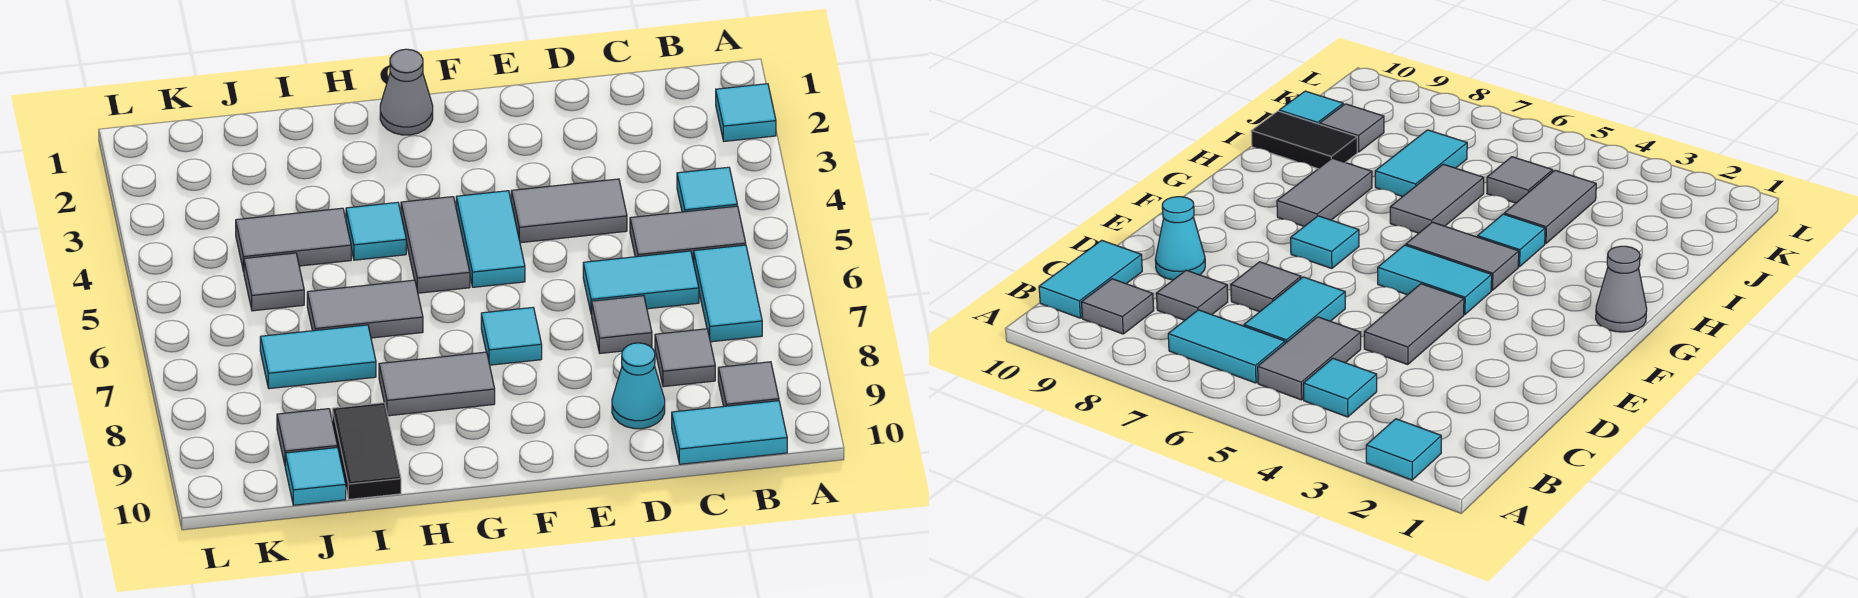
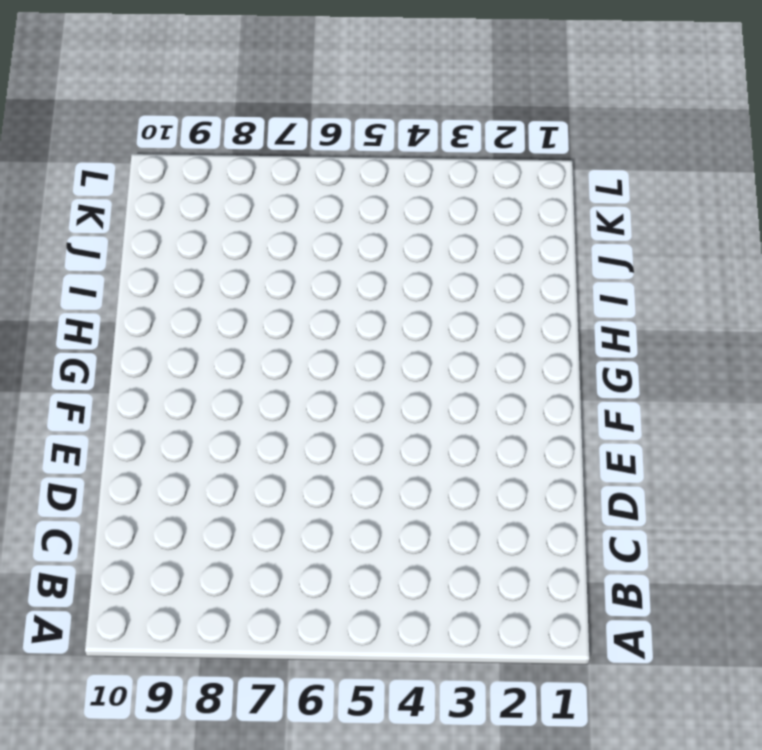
none -> cyan 1x1 tile [716,84,776,141]
none -> cyan 1x1 tile [677,167,737,212]
none -> grey 1x2 tile [630,206,746,263]

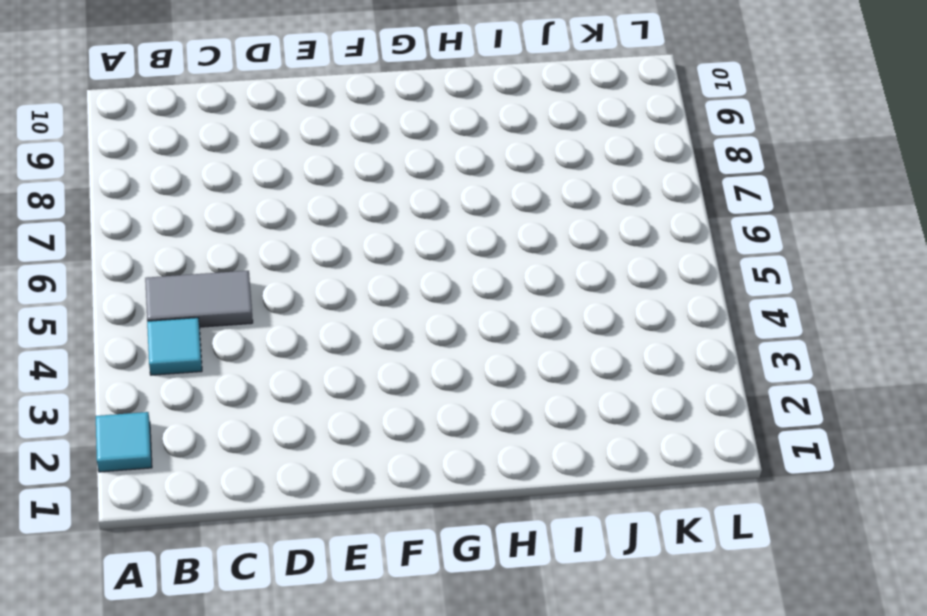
none -> cyan 1x2 tile [694,245,762,342]
none -> grey 1x1 tile [718,362,779,406]
none -> cyan 1x2 tile [672,401,787,464]

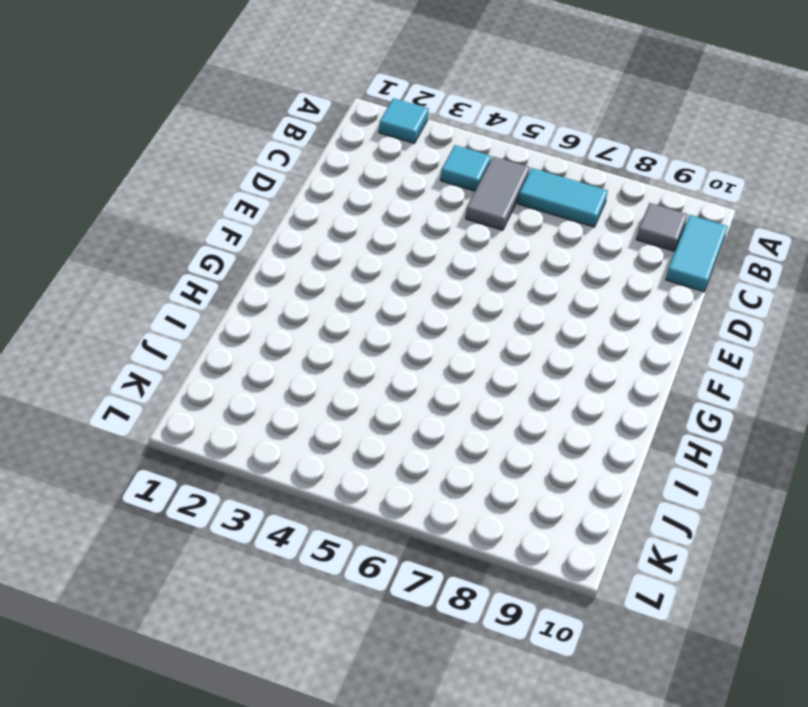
none -> cyan 1x2 tile [583,251,699,315]
none -> grey 1x1 tile [655,329,715,387]
none -> grey 1x2 tile [511,179,627,243]

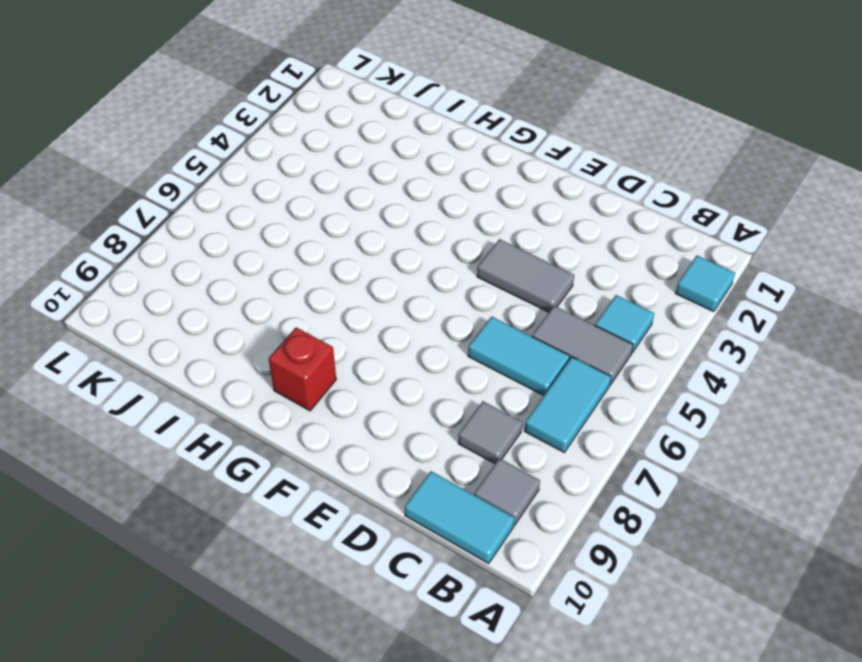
red 1x1 brick [269,327,336,411] -> none
none -> grey 1x1 tile [592,296,652,353]
none -> cyan 1x1 cone [612,343,665,429]
none -> cyan 1x2 tile [456,191,525,287]

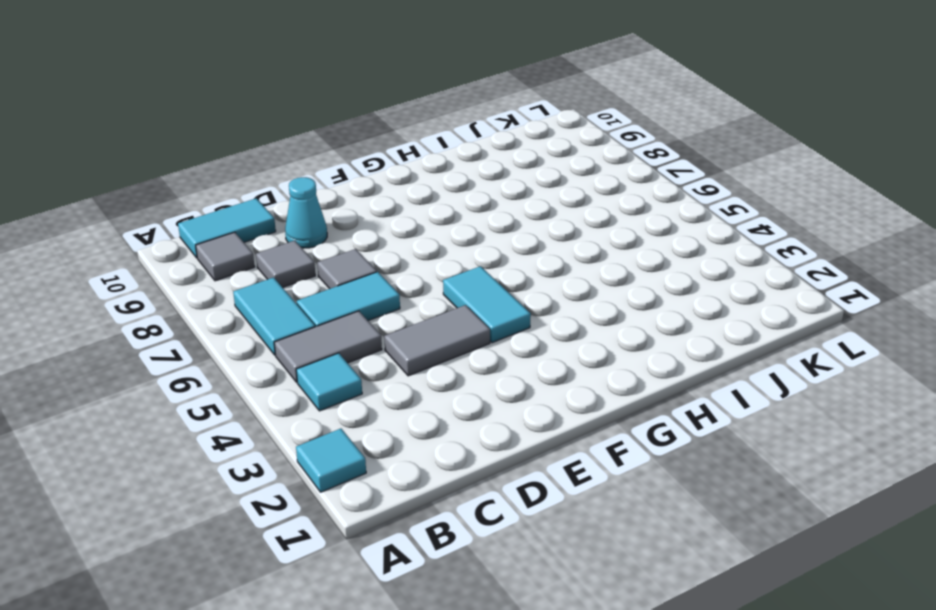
none -> cyan 1x1 tile [481,307,542,365]
none -> grey 1x1 cone [380,49,433,135]
none -> grey 1x2 tile [401,197,470,293]

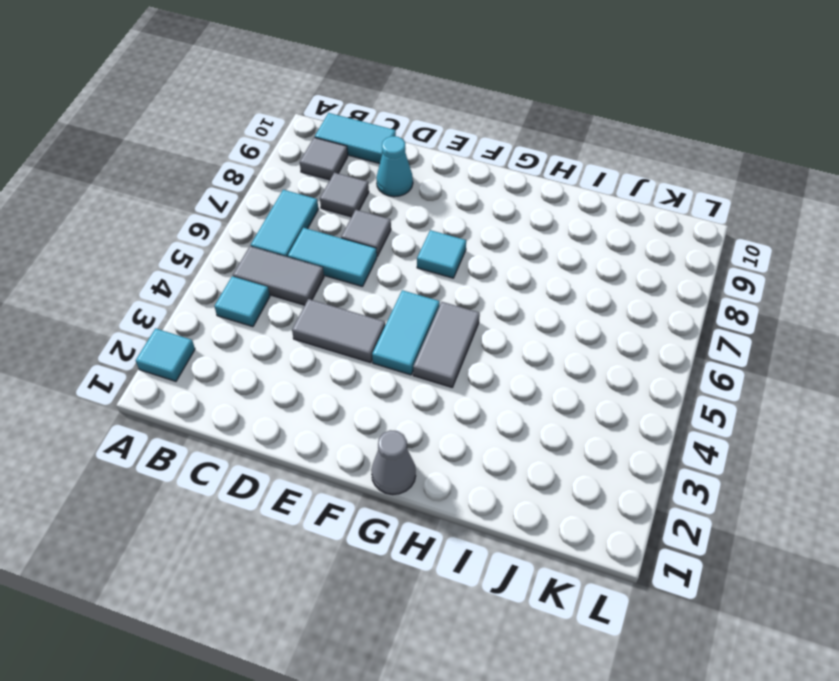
none -> grey 1x2 tile [379,352,495,416]
none -> cyan 1x1 tile [346,202,406,260]
none -> grey 1x2 tile [307,280,423,338]

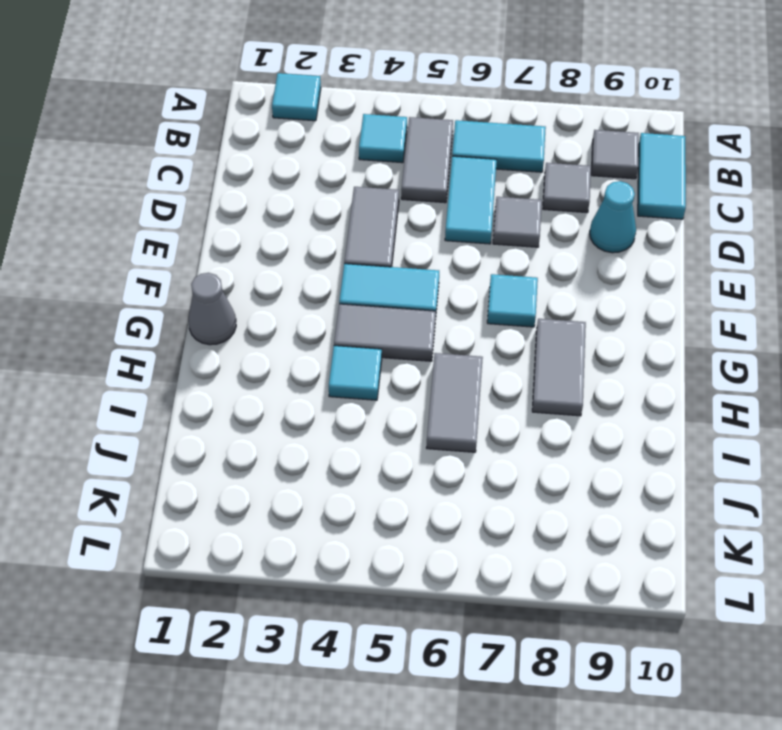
none -> grey 1x2 tile [236,208,351,272]
none -> cyan 1x2 tile [260,325,376,389]
none -> black 1x2 tile [332,403,401,499]

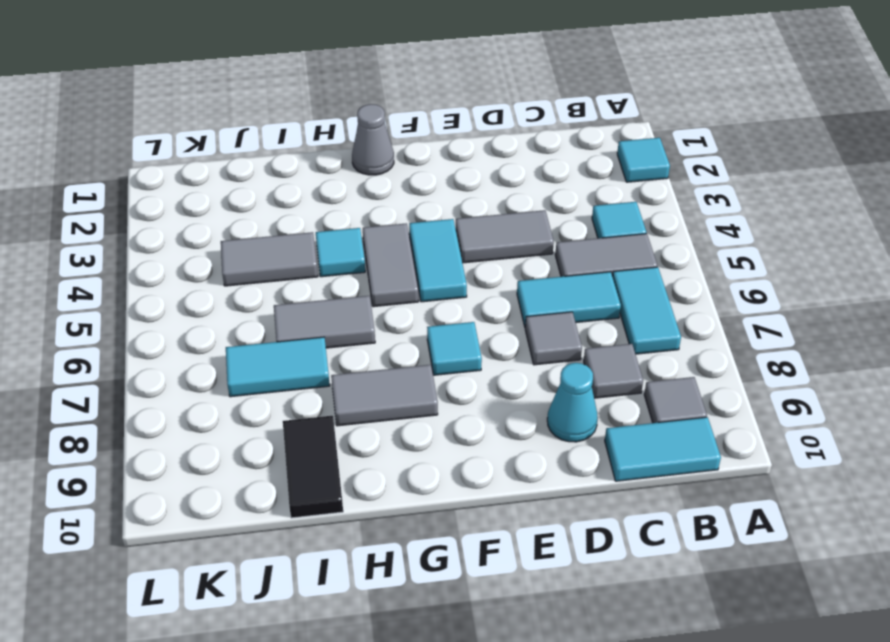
none -> grey 1x1 tile [244,253,304,311]
none -> grey 1x1 tile [277,409,337,464]
none -> cyan 1x1 tile [285,447,346,505]

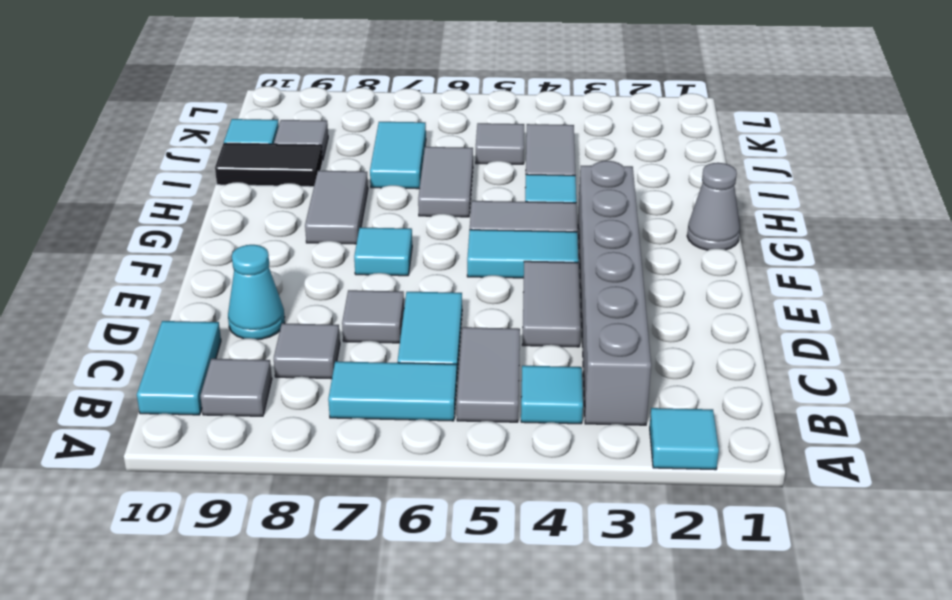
grey 1x6 brick [578,161,651,425] -> none

